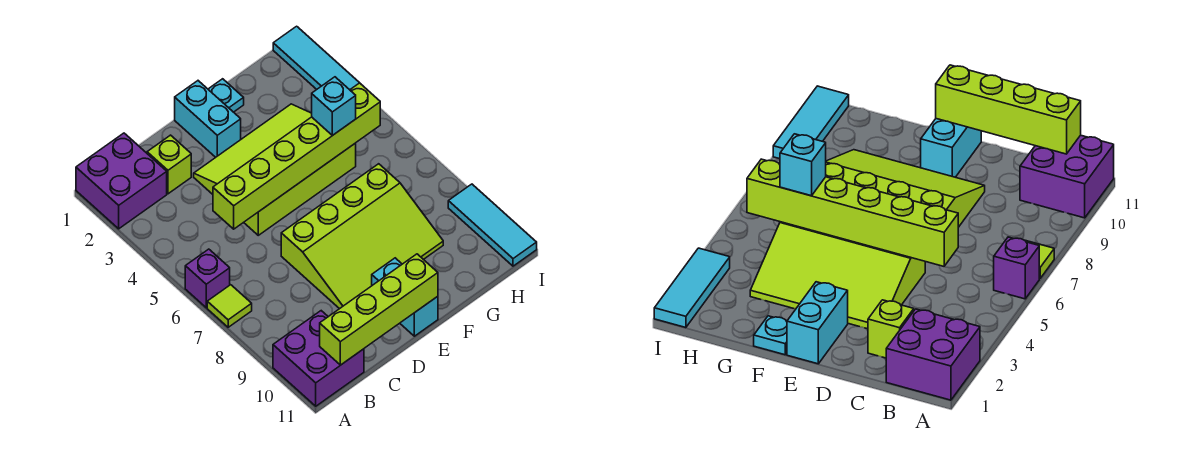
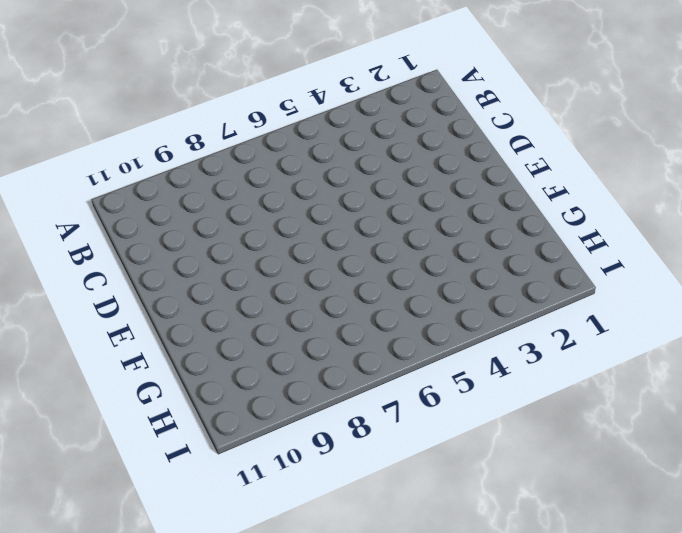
none -> purple 2x2 brick [76,133,167,229]
none -> purple 1x1 brick [185,249,230,308]
none -> lime 1x1 tile [207,285,252,327]

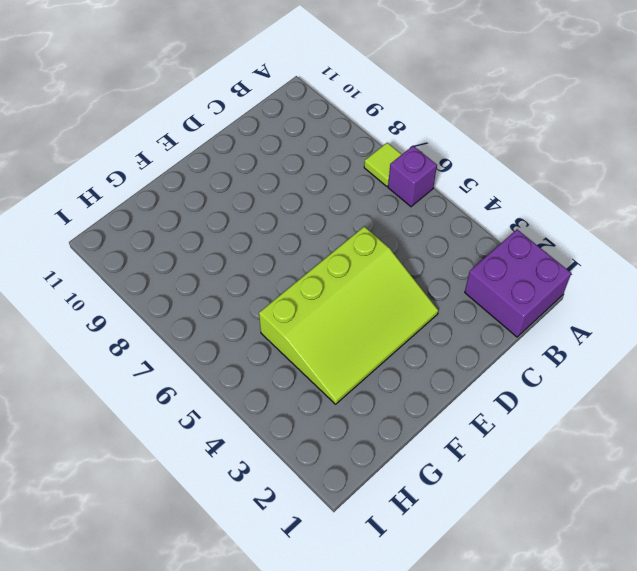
none -> purple 2x2 brick [273,311,364,406]
none -> lime 1x1 brick [147,135,191,194]
none -> lime 3x4 slope [281,164,443,309]

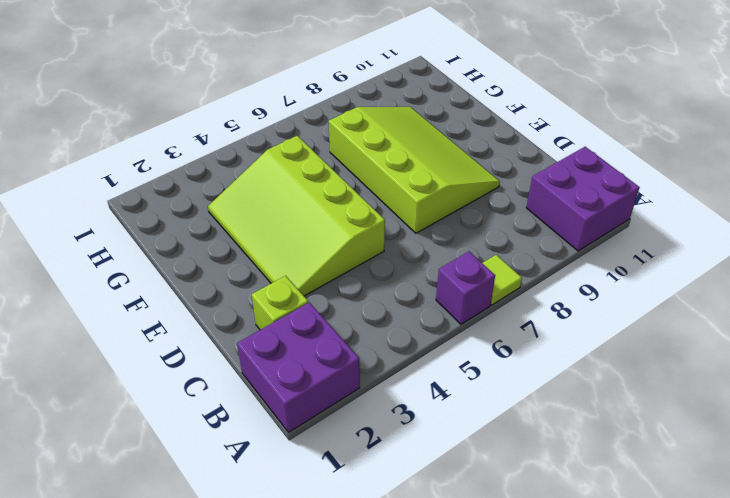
none -> cyan 1x2 brick [175,81,241,157]
none -> cyan 1x2 brick [372,258,438,336]
none -> cyan 1x1 plate [208,79,244,112]

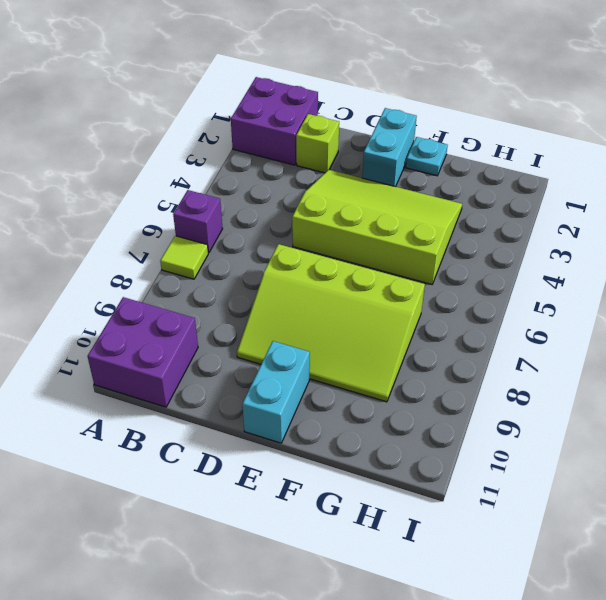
none -> cyan 1x3 tile [273,26,359,90]
none -> cyan 1x3 tile [448,184,537,266]
none -> lime 1x4 brick [320,254,438,365]

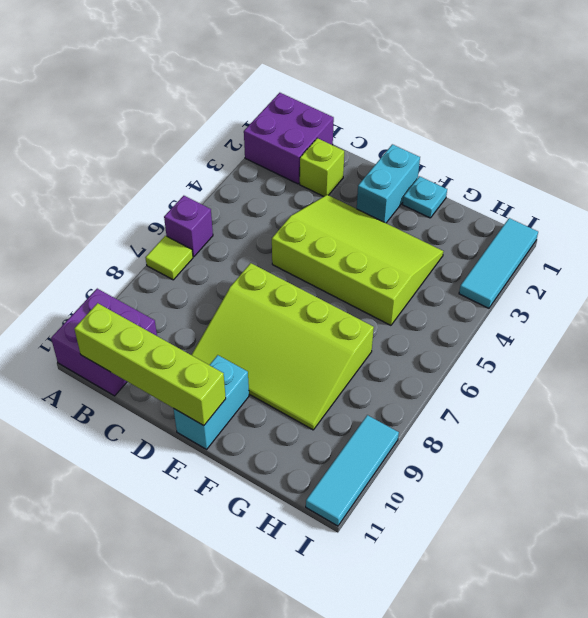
none -> lime 1x6 brick [213,83,380,229]
none -> cyan 1x1 brick [312,77,356,136]

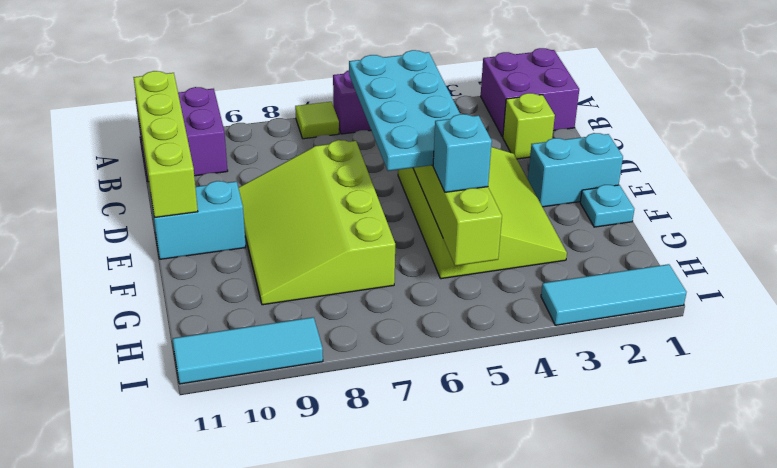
cyan 2x4 plate [349,50,460,171] -> none

